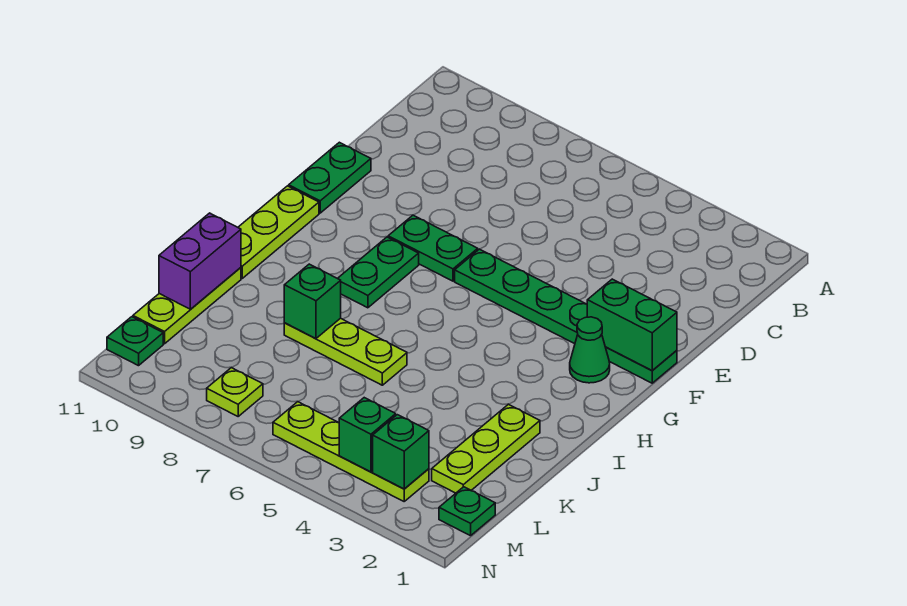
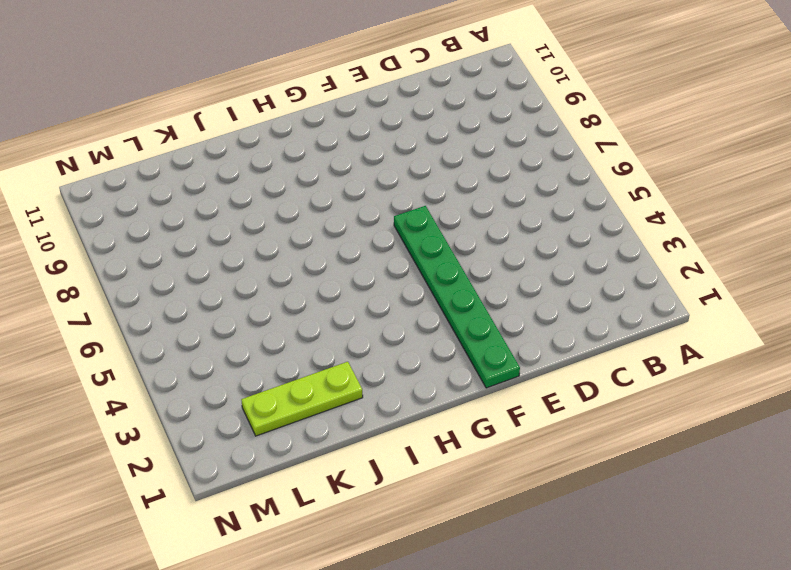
none -> green 1x2 plate [289,142,371,213]
none -> green 1x2 plate [388,215,478,281]
none -> green 1x1 cone [570,317,610,383]

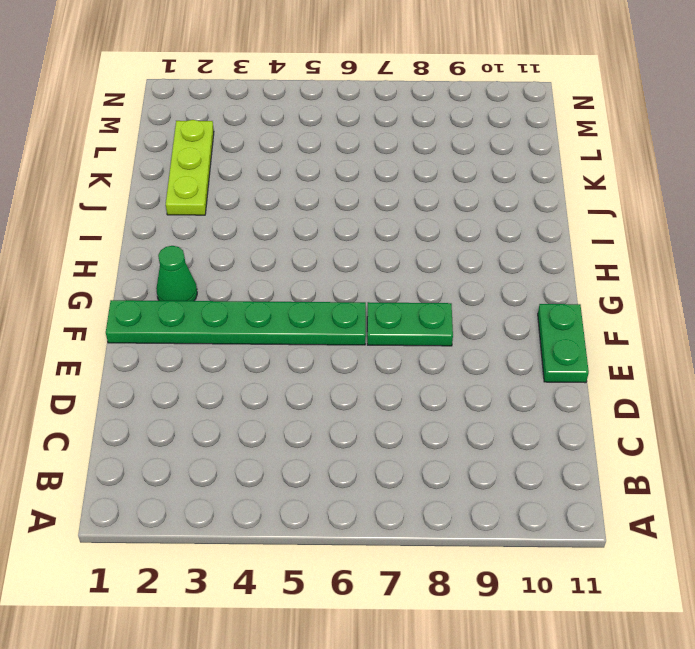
none -> green 1x2 plate [338,237,419,308]
none -> lime 1x3 plate [238,186,319,278]
none -> lime 1x3 plate [284,318,407,385]

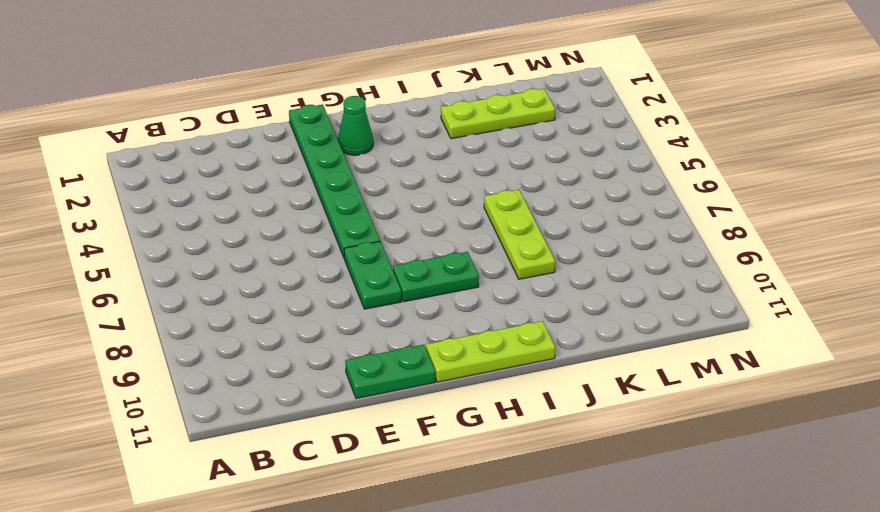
none -> lime 1x3 plate [133,268,241,344]
none -> green 1x1 plate [439,487,495,536]
none -> lime 1x4 plate [273,402,429,501]

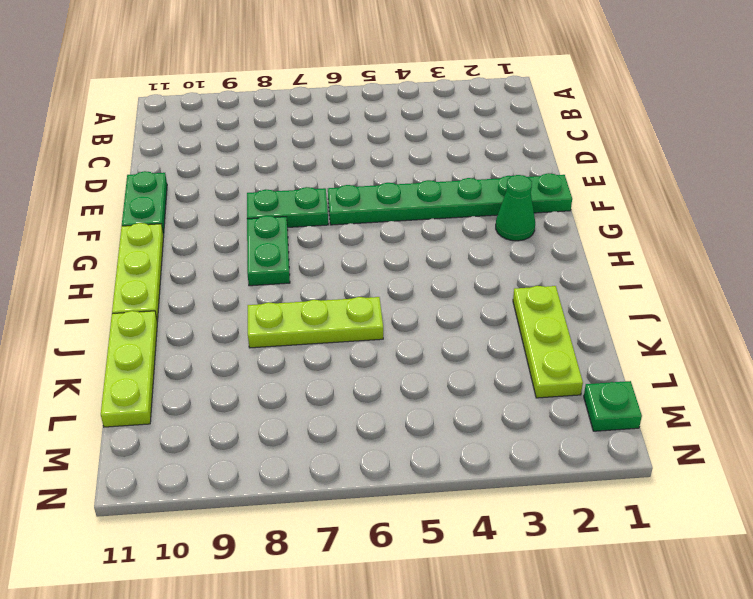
none -> lime 1x4 plate [273,402,429,501]
none -> lime 1x1 plate [207,368,263,416]
none -> green 1x1 plate [107,317,163,366]

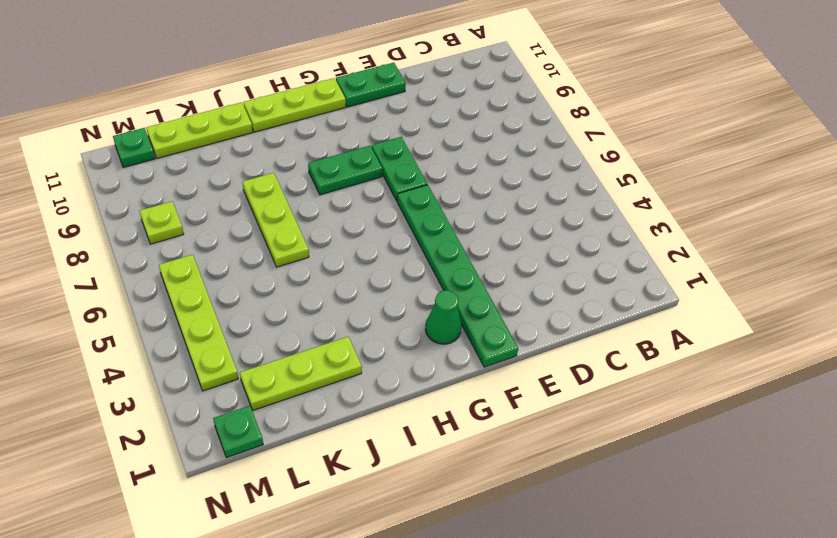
none -> green 1x2 brick [587,279,677,371]
none -> green 1x1 brick [284,264,341,338]
none -> purple 1x2 brick [159,213,241,309]

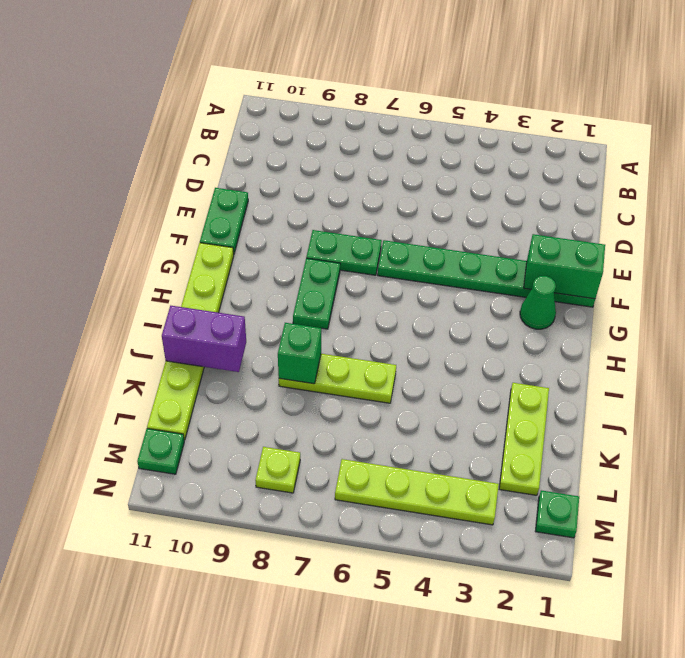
purple 1x2 brick [162,306,246,372] -> purple 1x2 brick turned to [159,213,241,309]
none -> green 1x1 brick [373,415,429,489]
none -> green 1x1 brick [339,398,396,472]

